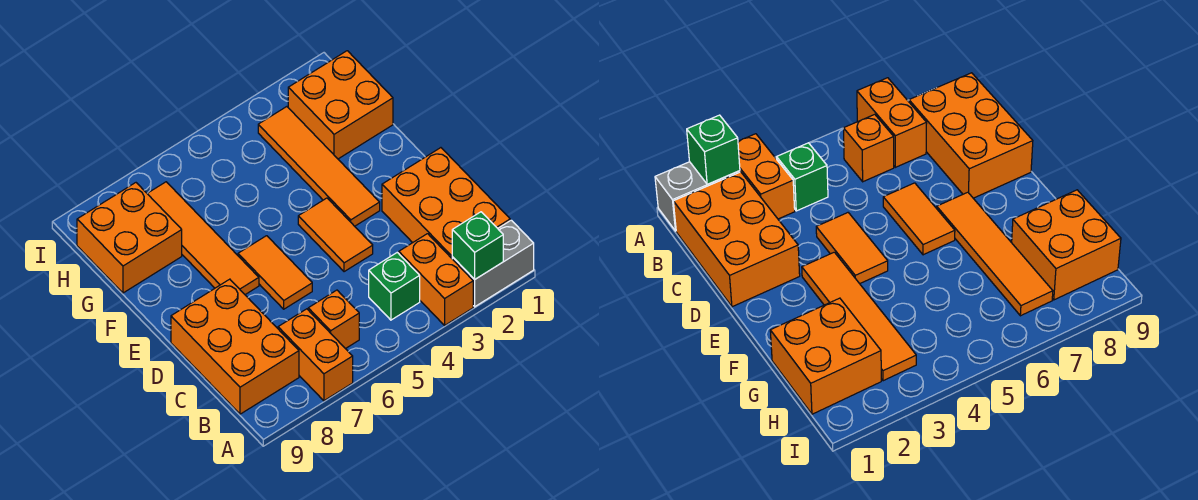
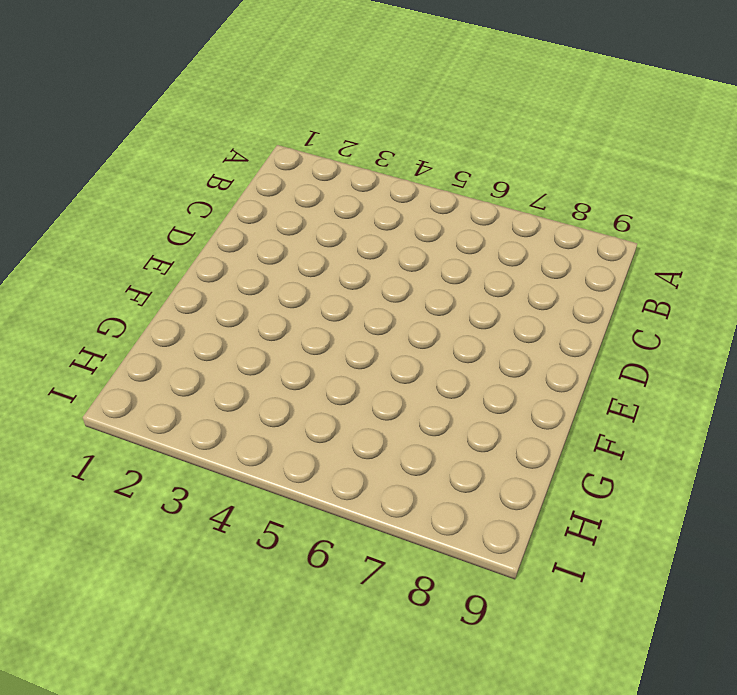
none -> grey 1x2 brick [452,220,534,307]
none -> orange 1x2 brick [399,234,473,325]
none -> orange 1x2 brick [278,309,353,401]

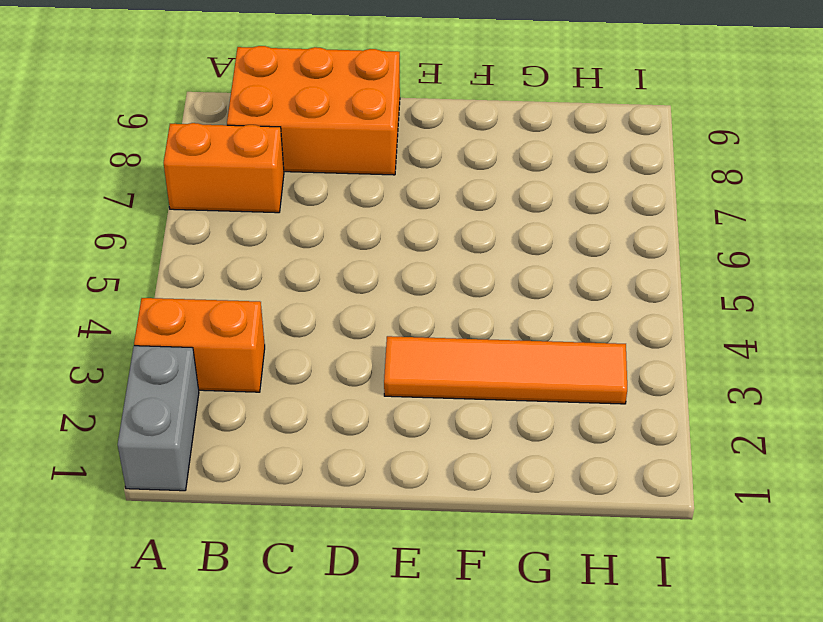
none -> orange 2x3 brick [382,148,510,258]
none -> green 1x1 brick [369,252,420,320]
none -> orange 1x1 brick [308,290,359,349]

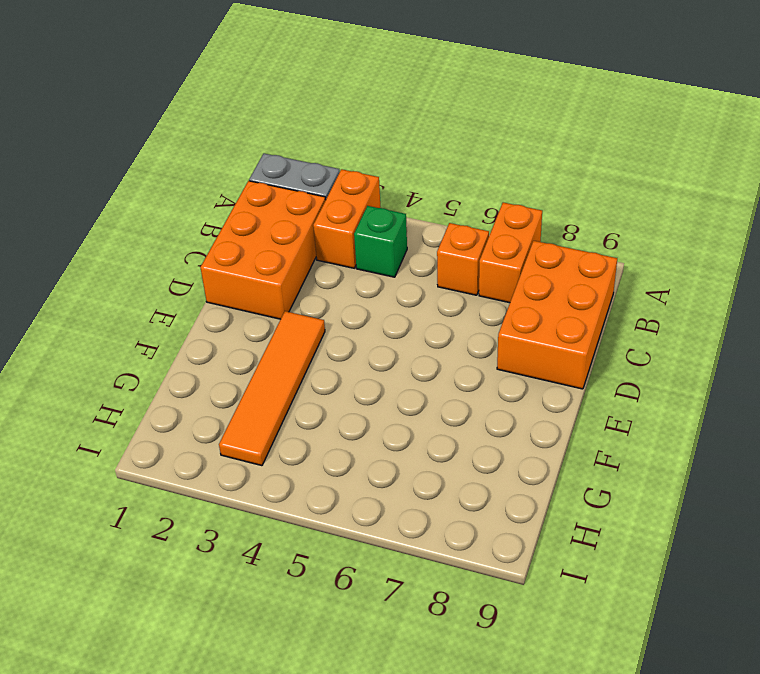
none -> orange 1x2 tile [298,198,373,272]
none -> orange 1x2 tile [238,236,312,309]
none -> orange 1x4 tile [147,182,259,295]

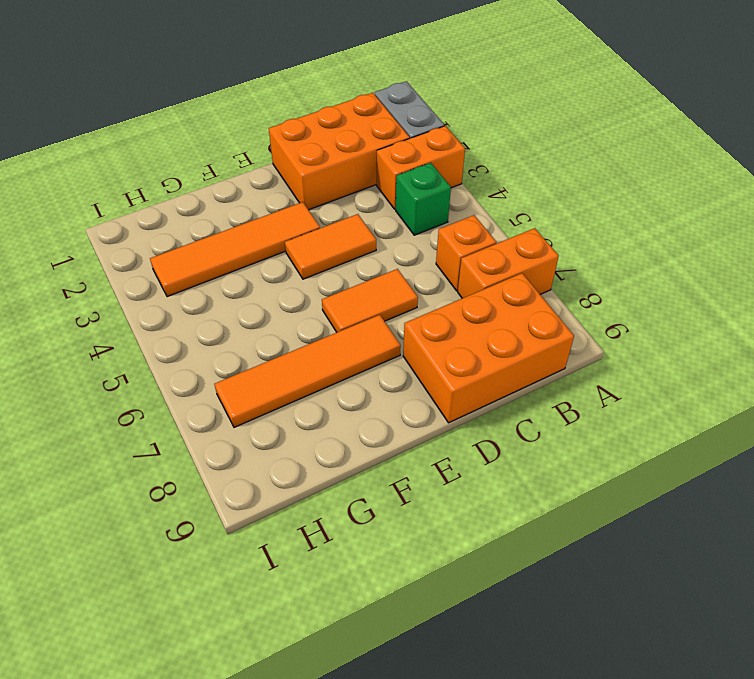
none -> orange 2x2 brick [288,51,393,159]
none -> orange 2x2 brick [77,183,182,293]
none -> green 1x1 brick [452,212,503,279]

